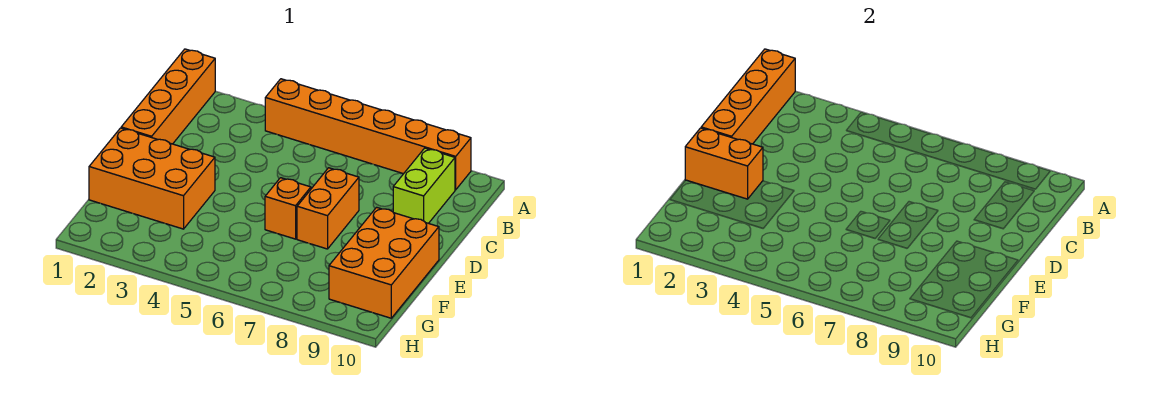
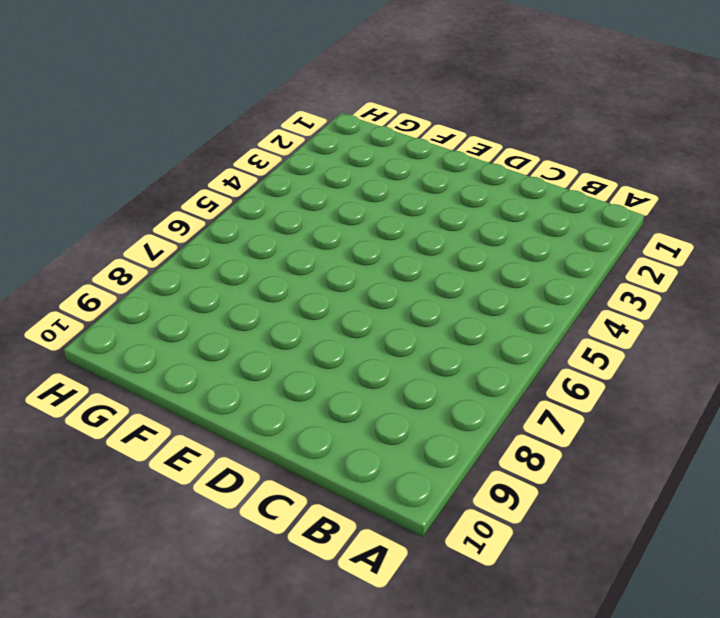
none -> orange 1x4 brick [121,49,215,144]
none -> orange 1x6 brick [265,79,471,190]

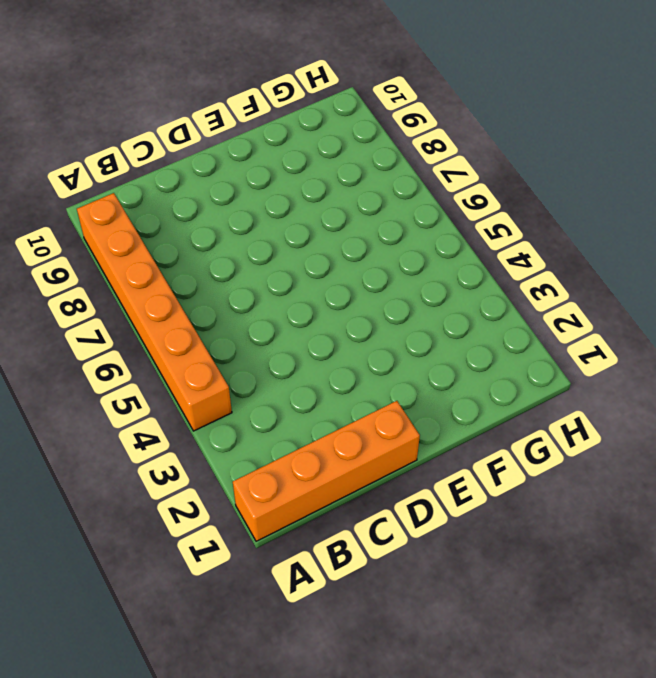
none -> lime 1x2 brick [393,148,455,223]
none -> orange 1x2 brick [297,168,359,249]

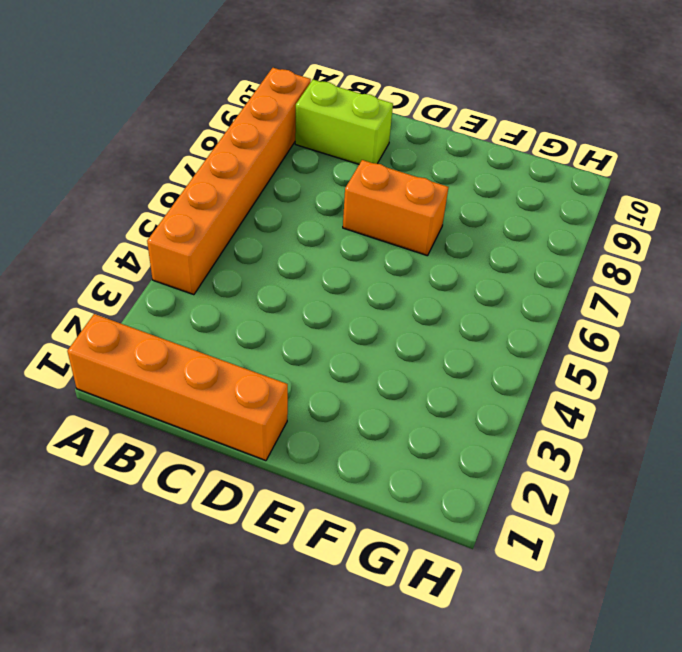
none -> orange 2x3 brick [89,128,215,229]
none -> orange 1x1 brick [265,178,311,239]

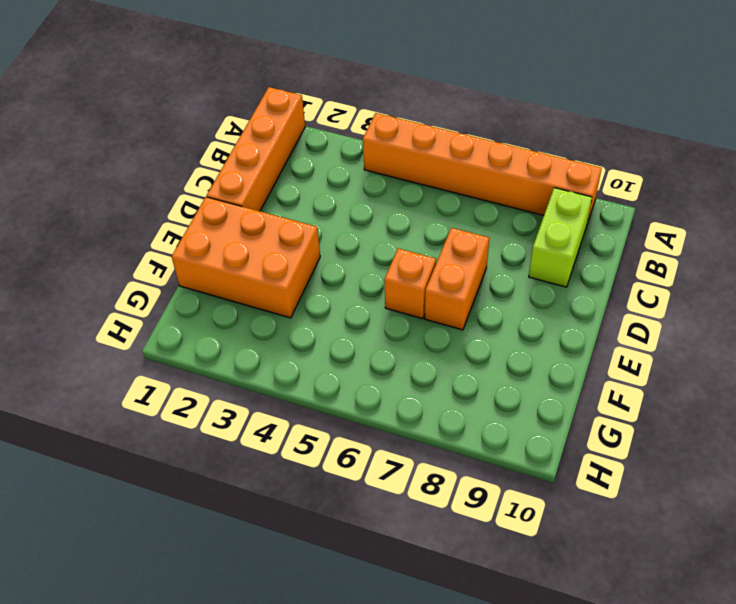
none -> orange 2x3 brick [329,207,439,318]
none -> orange 1x4 brick [701,49,795,144]

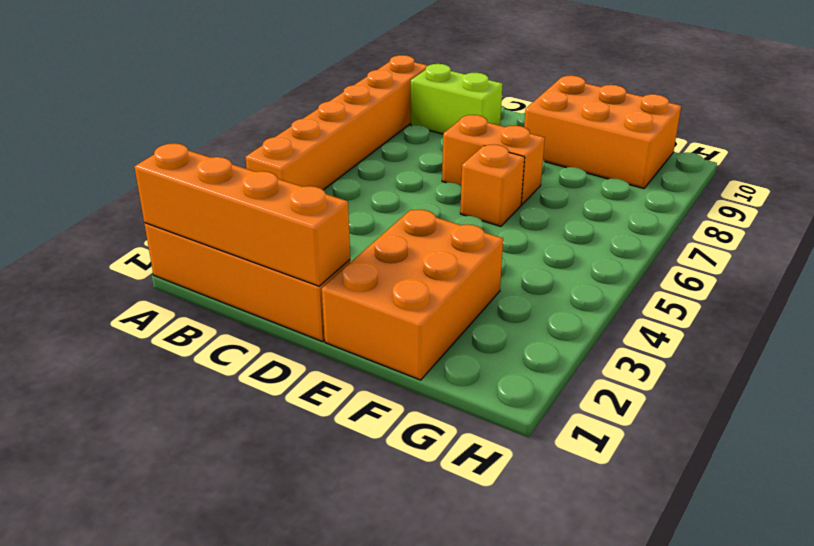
none -> orange 1x2 brick [685,128,763,199]

